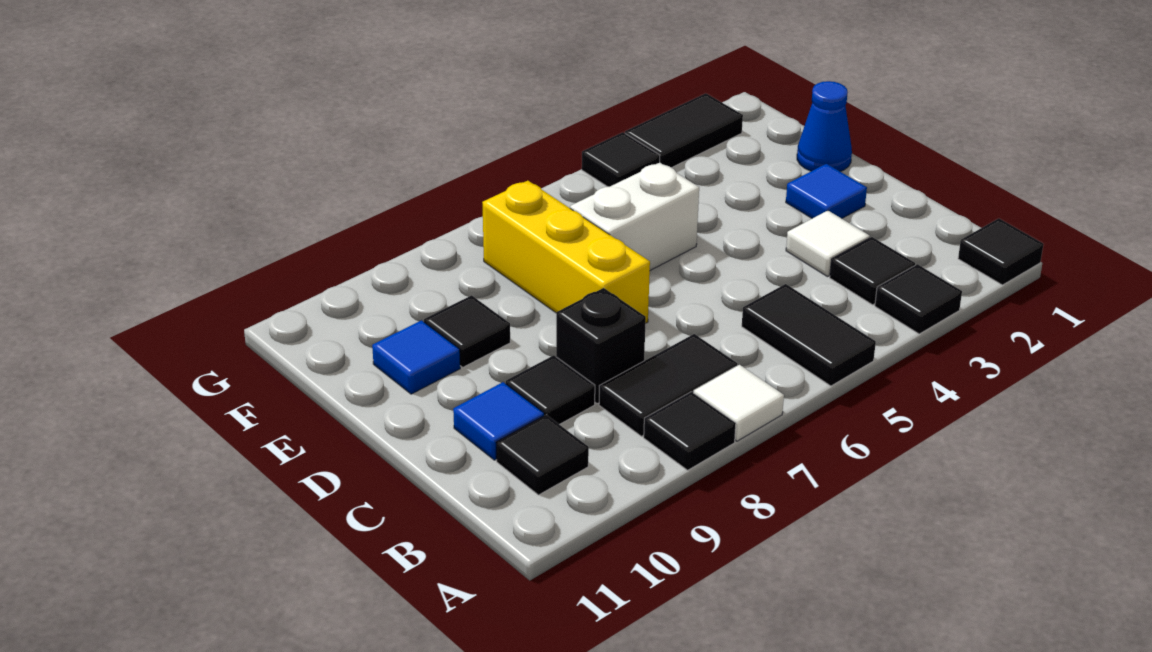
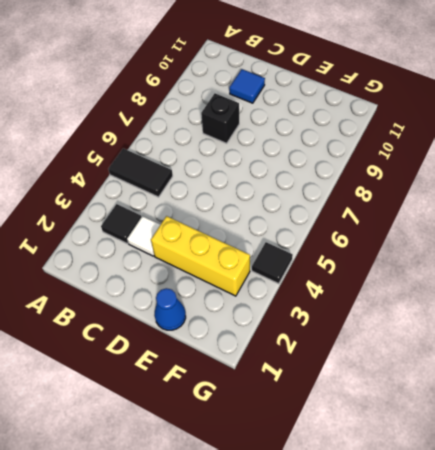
yellow 1x3 brick [151,216,250,296] -> yellow 1x3 brick moved to [482,181,650,323]
none -> black 1x1 tile [958,218,1043,285]
none -> black 1x1 tile [875,264,962,334]
none -> white 1x1 tile [694,365,784,441]

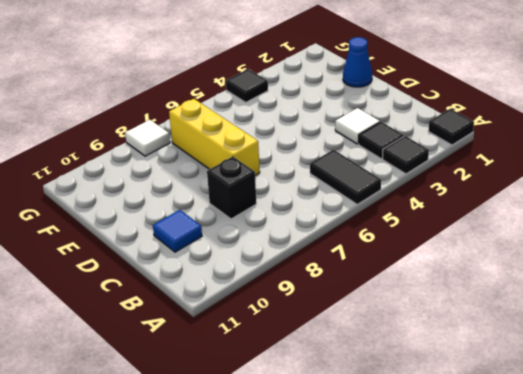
white 1x1 tile [125,120,170,156] -> white 1x1 tile moved to [694,365,784,441]
none -> black 1x1 tile [644,392,736,470]
none -> black 1x2 tile [599,334,737,436]
none -> black 1x1 tile [496,415,589,495]

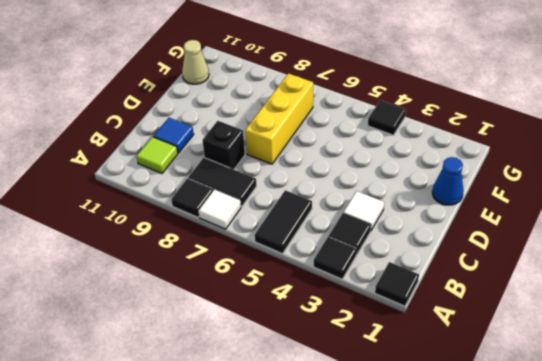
lime 1x1 tile [136,137,178,173] -> black 1x1 tile [496,415,589,495]
tan 1x1 cone [182,40,209,84] -> none
none -> black 1x1 tile [505,355,595,425]
none -> blue 1x1 tile [786,164,867,219]
none -> white 1x2 brick [570,163,699,270]

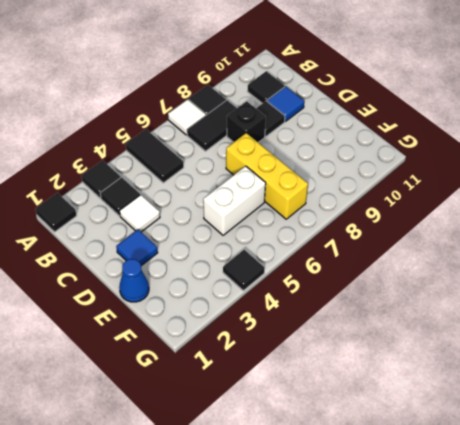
none -> black 1x1 tile [424,295,510,367]
none -> blue 1x1 tile [372,320,460,394]
none -> black 1x2 tile [625,93,743,168]

